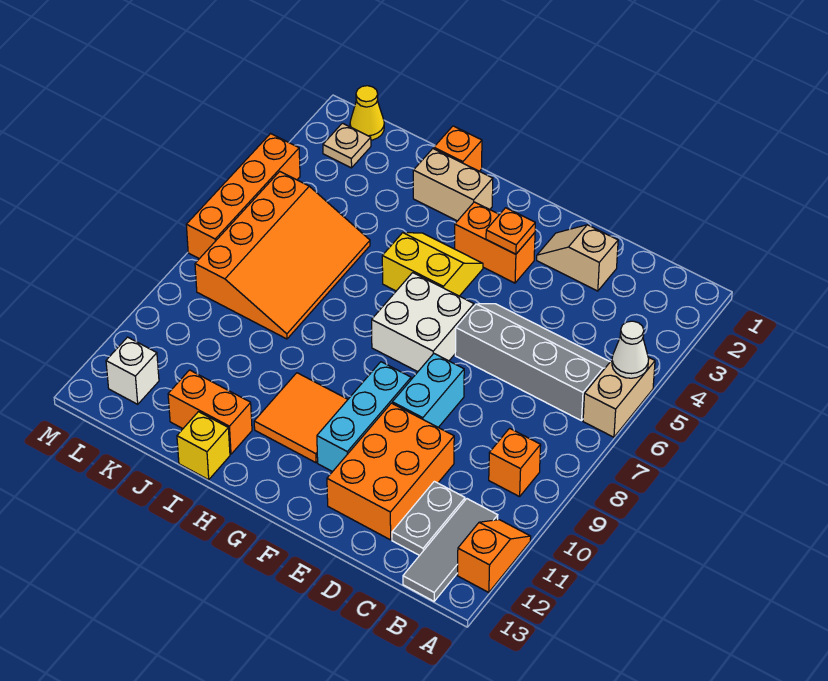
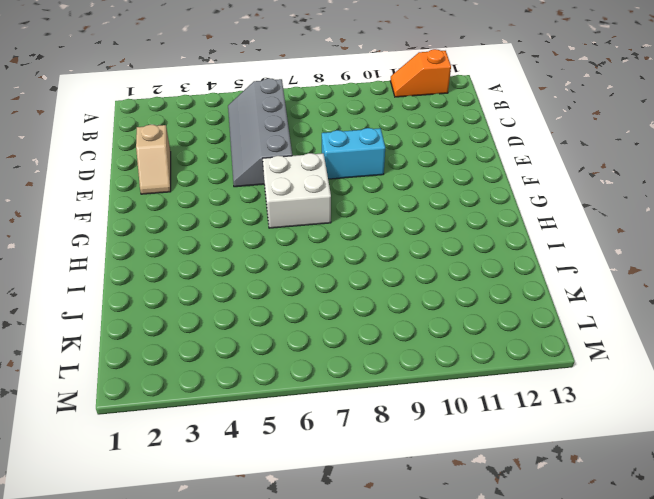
none -> tan 1x2 brick [583,357,655,437]
none -> orange 1x1 brick [489,428,541,497]
none -> grey 1x3 tile [403,499,498,601]

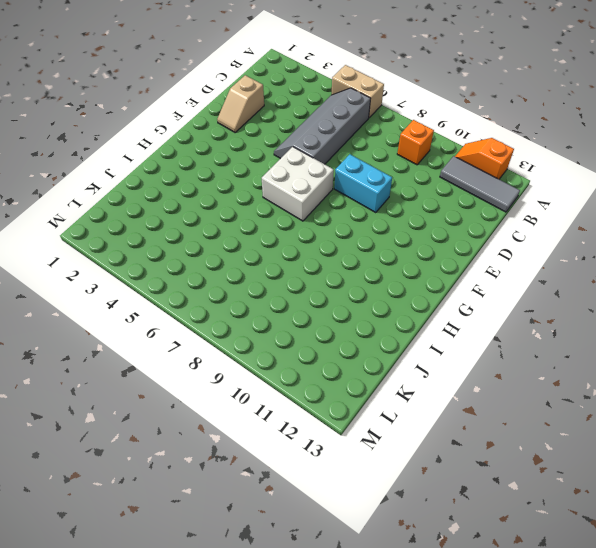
none -> grey 1x2 plate [392,481,465,556]
none -> orange 2x3 brick [327,403,454,540]
none -> orange 1x2 brick [455,202,535,283]

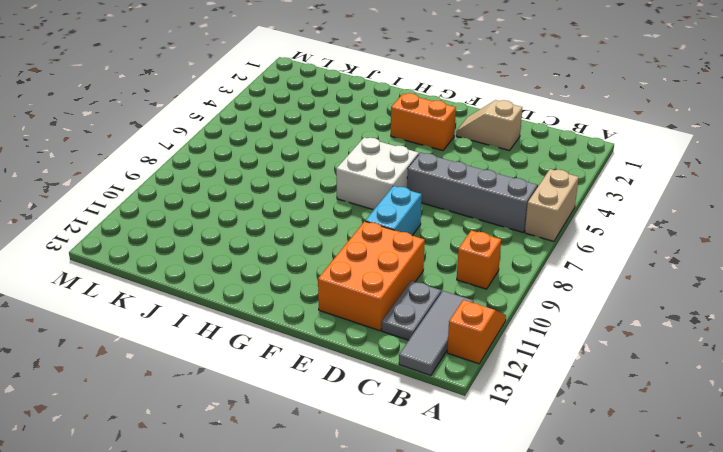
none -> cyan 1x3 brick [317,362,411,472]
none -> yellow 2x2 slope [382,232,483,296]
none -> orange 2x2 tile [254,373,348,463]

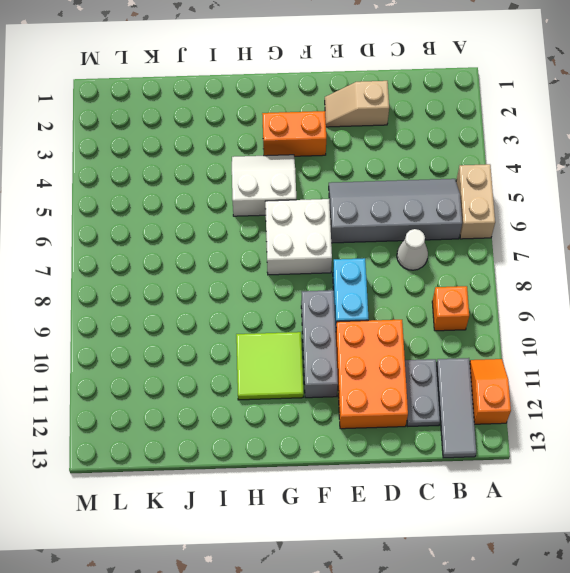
white 1x1 cone [397,229,428,270] -> white 1x1 cone moved to [612,321,649,378]
grey 1x3 brick [301,290,338,398] -> cyan 1x3 brick [317,362,411,472]
white 2x2 slope [232,155,296,216] -> yellow 2x2 slope [382,232,483,296]
lime 2x2 tile [236,332,304,400] -> orange 2x2 tile [254,373,348,463]
none -> tan 1x2 brick [413,149,493,221]
none -> orange 1x1 brick [434,126,482,171]
none -> orange 1x2 brick [168,370,252,454]

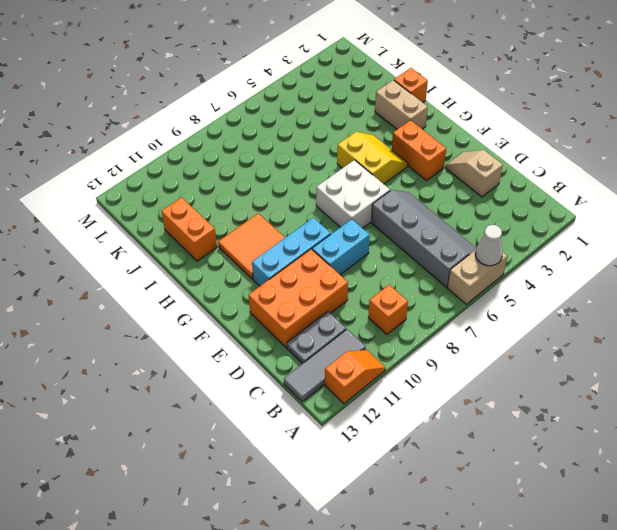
none -> yellow 1x1 brick [177,412,230,480]
none -> orange 3x4 slope [195,172,370,339]
none -> yellow 1x1 cone [350,86,384,140]

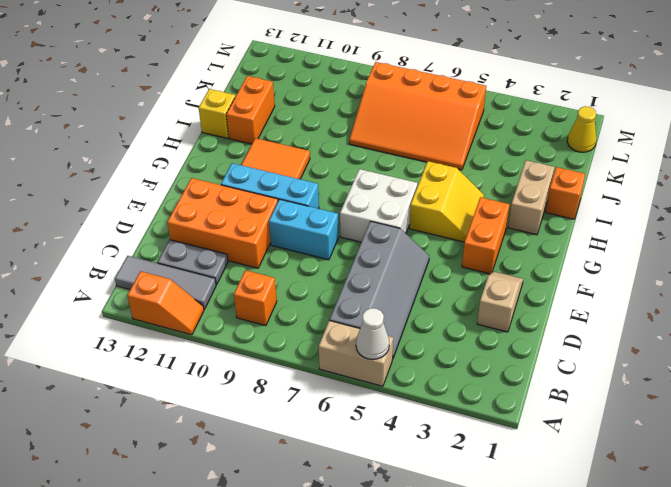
none -> tan 1x1 plate [323,123,371,168]
none -> white 1x1 brick [106,337,159,404]
none -> orange 1x4 brick [186,134,300,259]

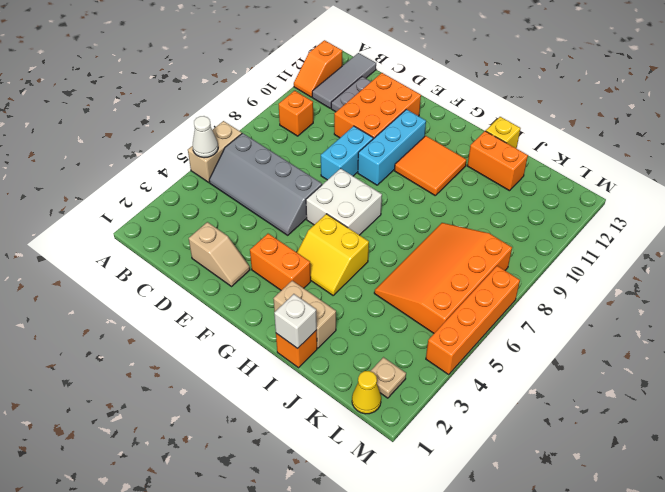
white 1x1 brick [274,294,317,349] -> white 1x1 brick moved to [106,337,159,404]
none -> orange 1x1 plate [486,208,535,254]

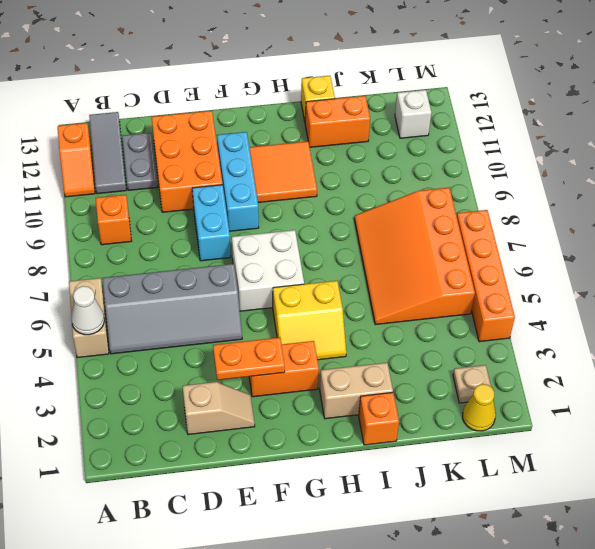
orange 1x2 plate [213,337,285,380] -> orange 1x1 plate [486,208,535,254]

